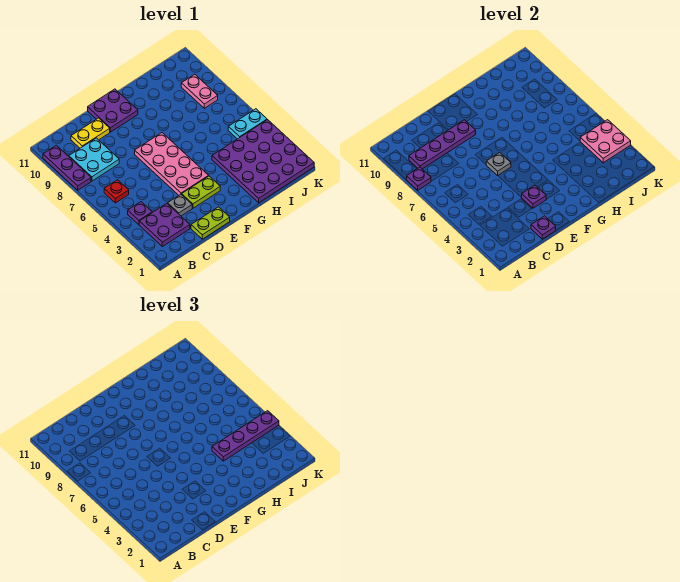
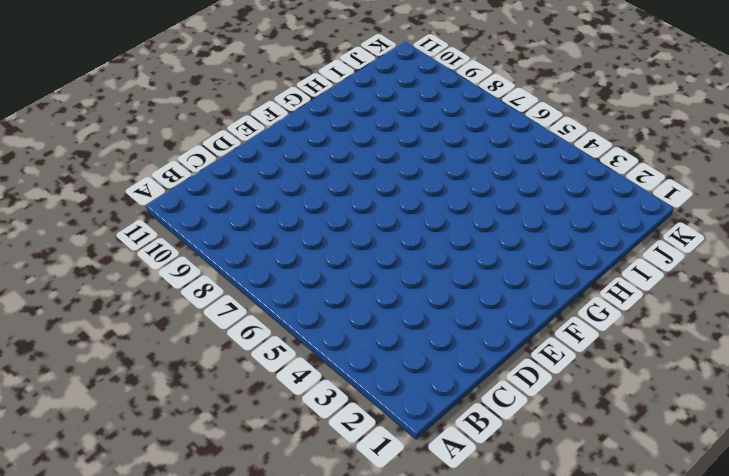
none -> purple 1x3 plate [43,145,91,190]
none -> purple 2x2 plate [139,204,190,247]
none -> purple 1x1 plate [128,202,152,225]

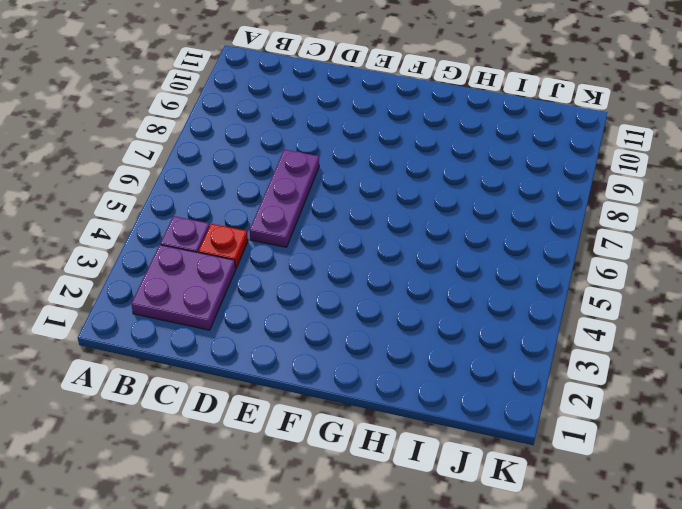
red 1x1 plate [198,224,248,269] -> red 1x1 plate moved to [104,180,129,203]
purple 1x3 plate [250,150,319,247] -> purple 1x3 plate moved to [43,145,91,190]
none -> cyan 2x2 plate [69,138,119,181]
none -> yellow 1x2 plate [71,118,110,148]
none -> lime 1x2 plate [191,207,230,239]

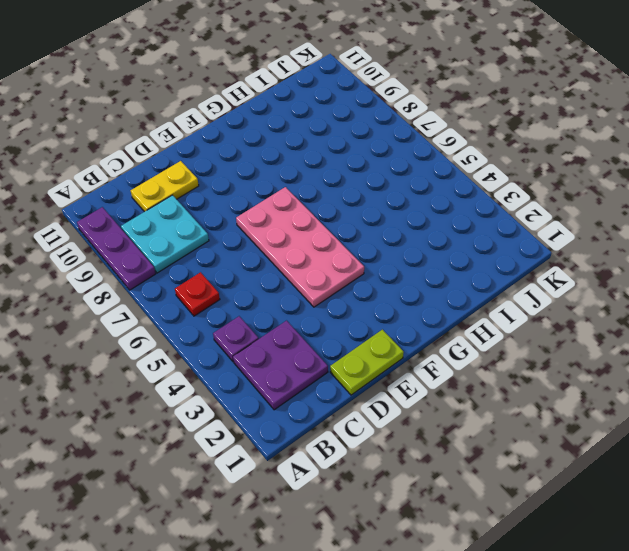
none -> grey 1x1 plate [168,194,192,216]
none -> lime 1x2 plate [182,176,220,208]
none -> purple 2x2 plate [88,89,138,132]

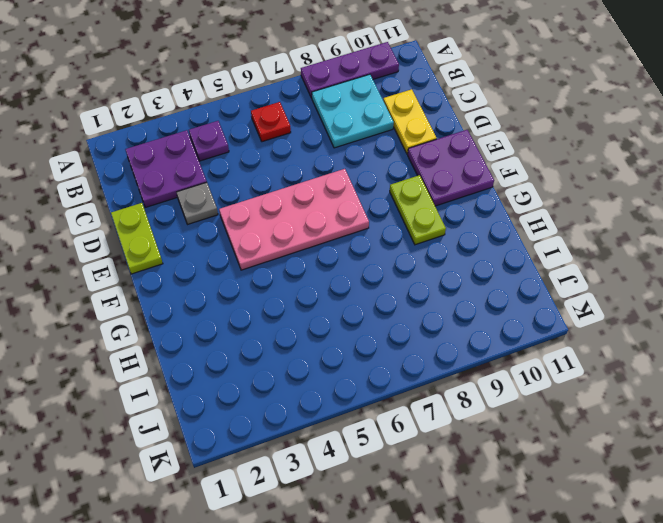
lime 1x2 plate [390,175,446,245] -> lime 1x2 plate moved to [182,176,220,208]
none -> purple 4x4 plate [212,120,314,203]
none -> cyan 1x2 plate [228,109,267,139]
none -> pink 1x2 plate [181,74,218,108]

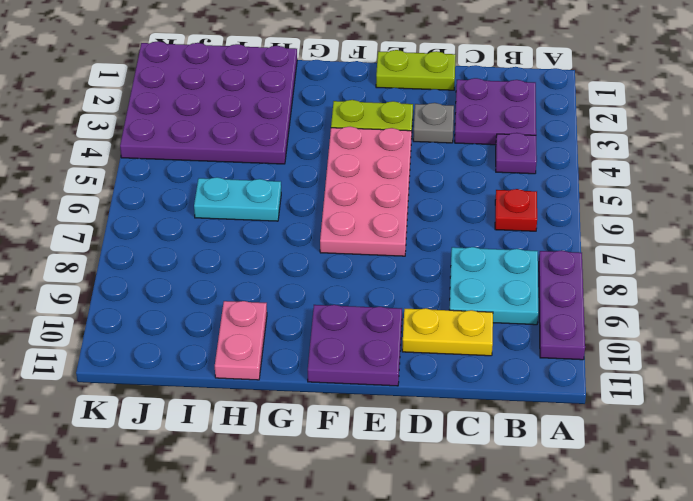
cyan 1x2 plate [194,177,281,221] -> cyan 1x2 plate moved to [228,109,267,139]
pink 1x2 plate [215,301,267,380] -> pink 1x2 plate moved to [181,74,218,108]
none -> purple 1x1 plate [407,167,431,190]
none -> purple 1x4 plate [409,120,476,169]
none -> purple 1x1 plate [531,216,556,239]

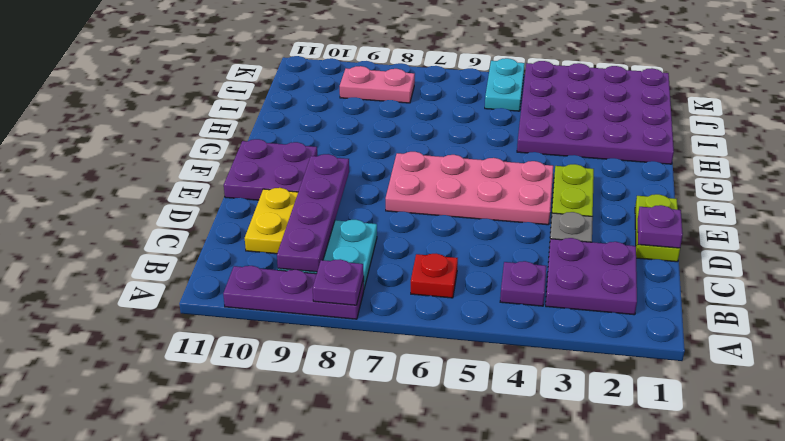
none -> purple 1x1 plate [522,185,546,208]
none -> grey 1x1 plate [486,153,511,176]
none -> pink 2x2 plate [580,120,631,163]

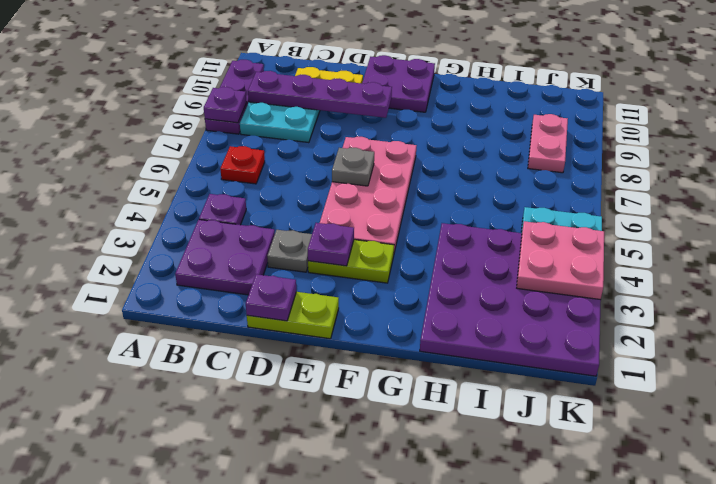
none -> purple 1x4 plate [212,411,279,461]

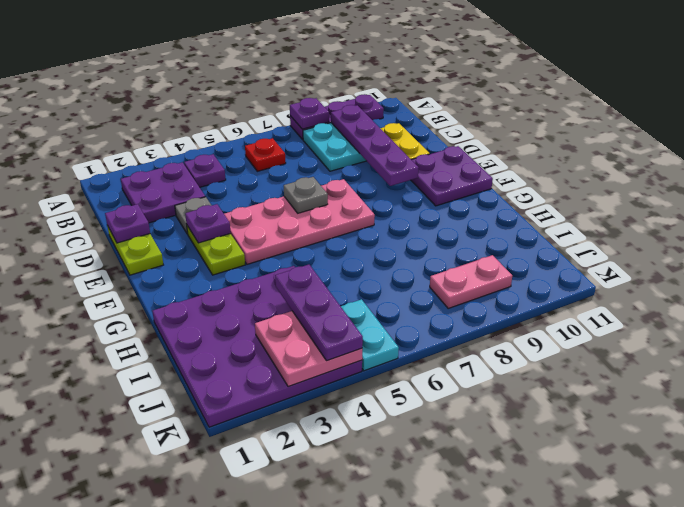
purple 1x3 plate [275,265,363,361] -> purple 1x4 plate [212,411,279,461]

